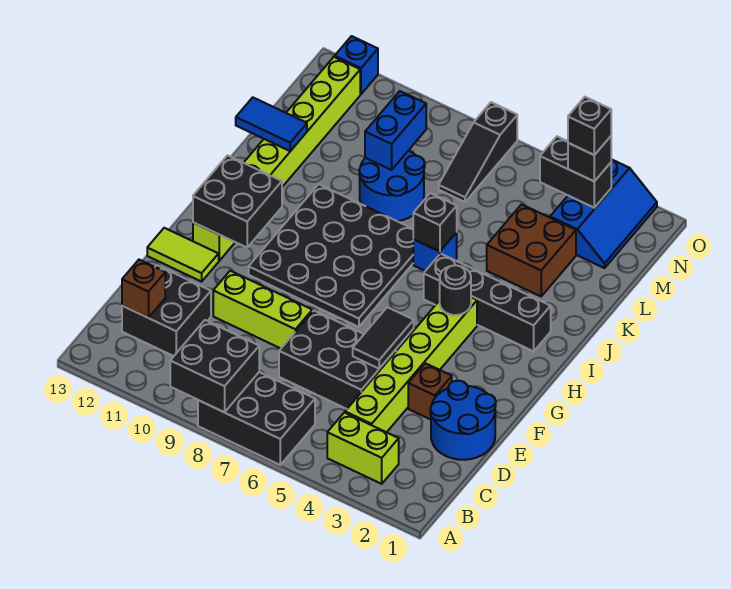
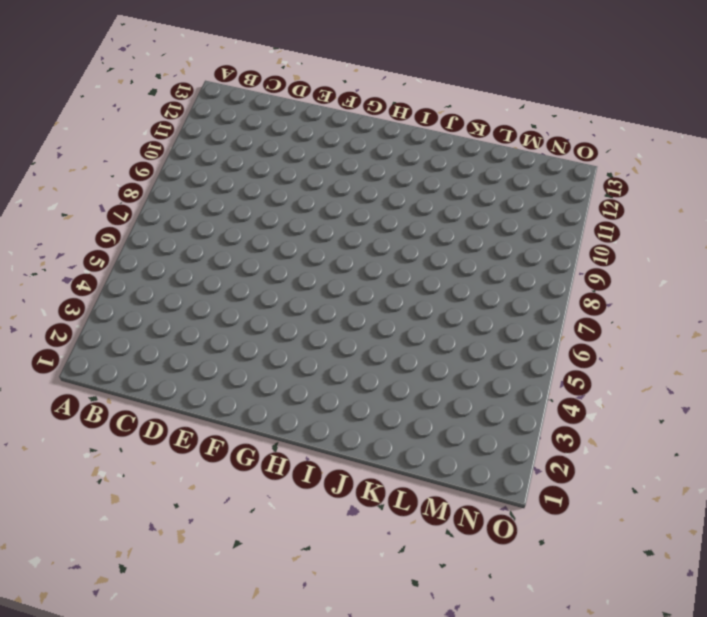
none -> black 2x3 brick [198,372,315,465]
none -> lime 1x2 brick [327,412,399,484]
none -> lime 1x6 brick [345,297,477,432]

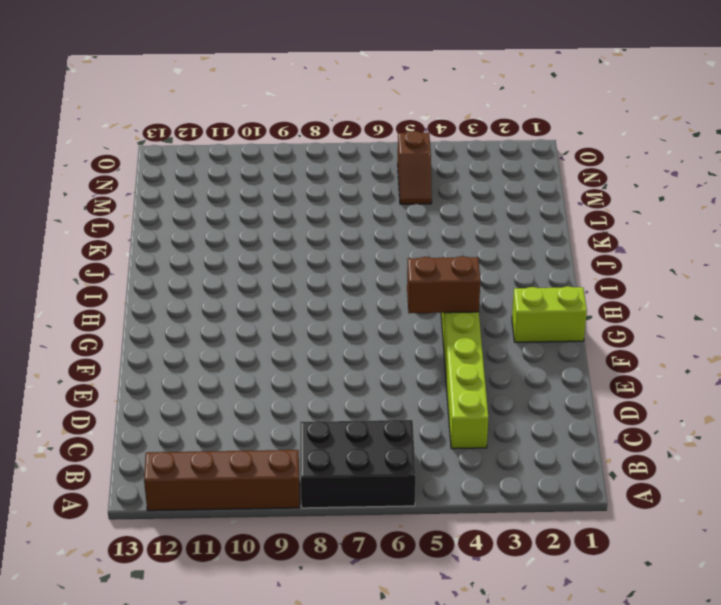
brown 1x4 brick [144,450,300,511] -> none
lime 1x2 brick [512,286,587,342] -> lime 1x2 brick moved to [327,412,399,484]
brown 1x2 brick [407,256,480,313] -> none
brown 1x2 slope [398,131,432,204] -> none
none -> black 2x2 brick [122,265,211,356]
none -> blue 2x2 round brick [430,381,496,460]
none -> black 2x3 brick [279,311,396,409]

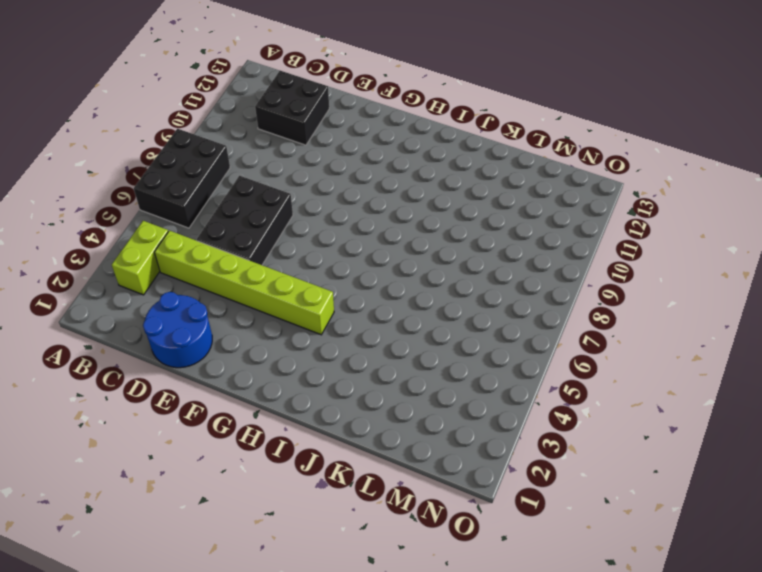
none -> brown 1x1 brick [408,363,452,420]
none -> lime 1x3 brick [213,271,312,348]
none -> lime 1x2 tile [147,228,219,282]

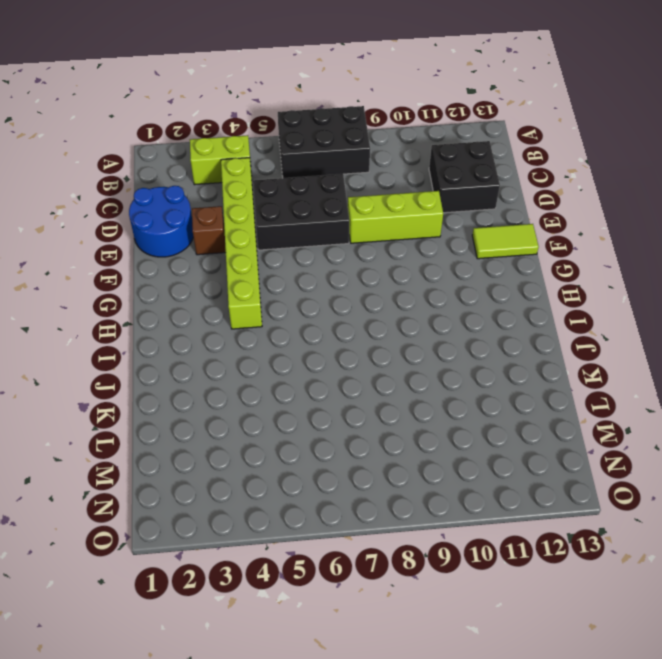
none -> black 4x4 plate [249,184,413,327]
none -> lime 1x8 brick [193,57,360,261]
none -> black 1x4 brick [424,254,551,351]

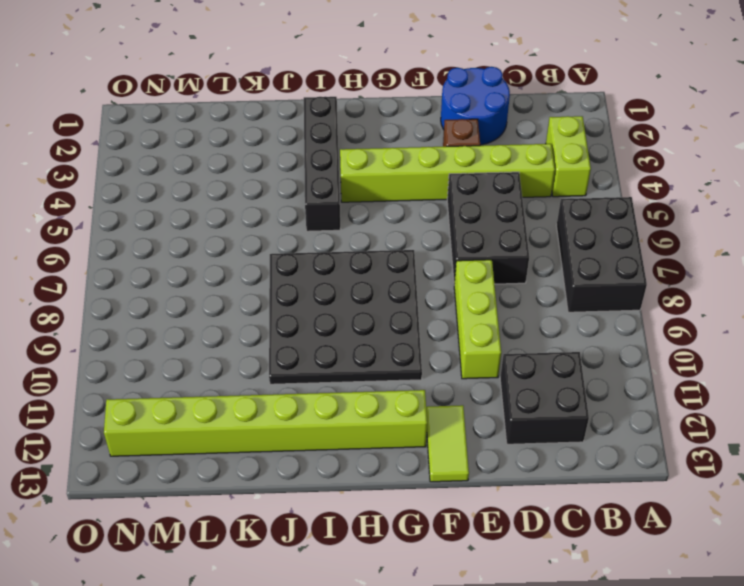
none -> blue 1x1 brick [413,232,457,271]
none -> brown 2x2 brick [487,204,576,296]
none -> blue 2x2 round brick [359,151,425,221]

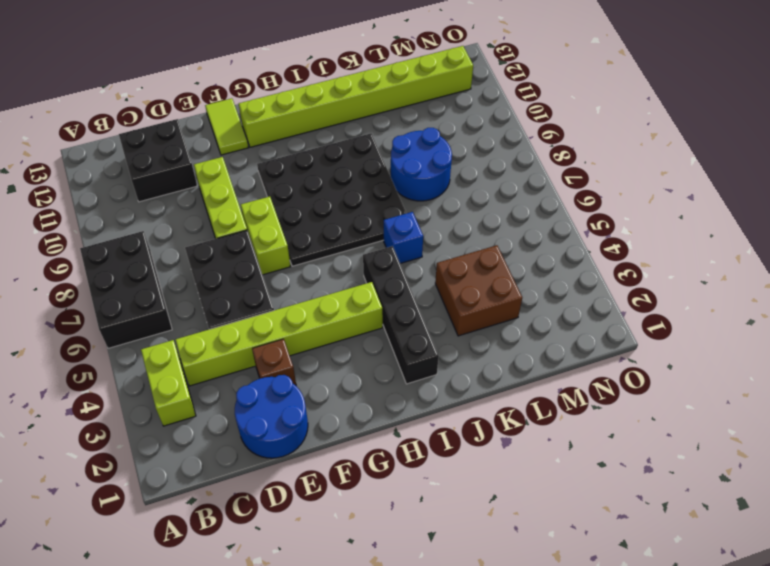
lime 1x2 brick [241,197,291,275] -> none
none -> blue 2x3 slope [550,159,657,268]
none -> black 1x3 slope [439,102,517,202]
none -> blue 1x1 brick [335,36,378,94]

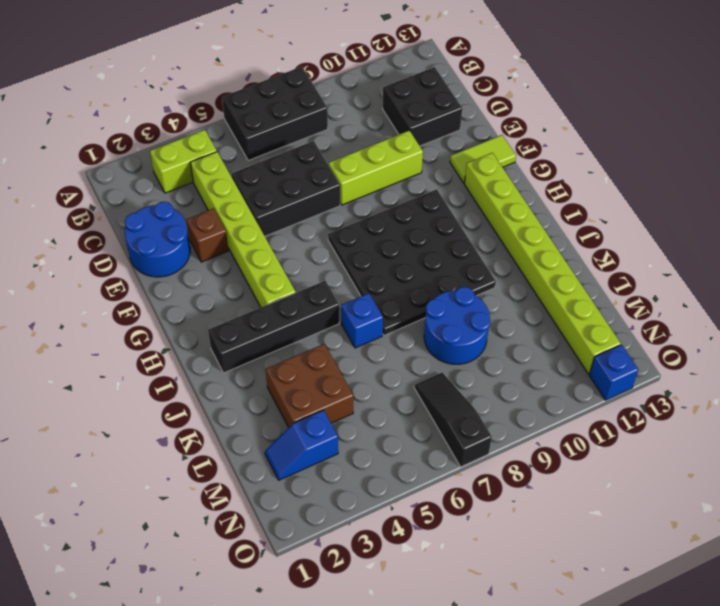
blue 1x2 slope [265,410,338,480] -> blue 2x3 slope [550,159,657,268]
none -> black 2x2 brick [170,320,259,412]
none -> brown 1x1 brick [122,260,165,318]
none -> black 1x2 tile [353,307,414,369]

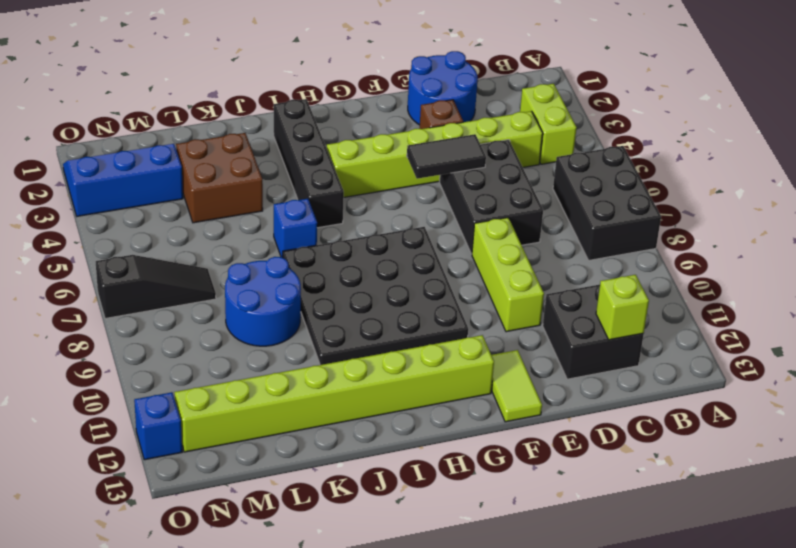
lime 1x1 brick [596,275,649,340] -> brown 1x1 brick [122,260,165,318]
none -> black 2x2 brick [170,320,259,412]
none -> black 2x2 brick [193,155,282,247]
none -> black 1x1 round brick [440,265,471,315]

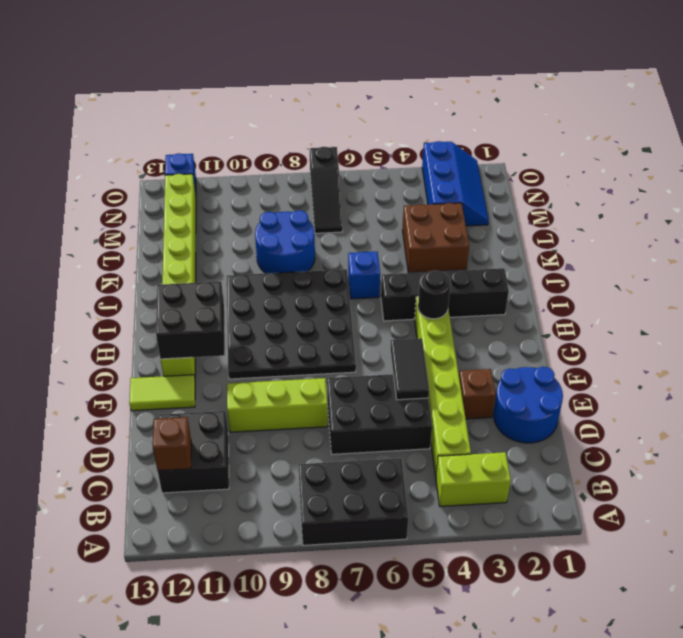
none -> black 2x2 brick [170,320,259,412]
none -> black 1x1 brick [413,193,457,251]
none -> blue 1x2 tile [236,97,307,151]

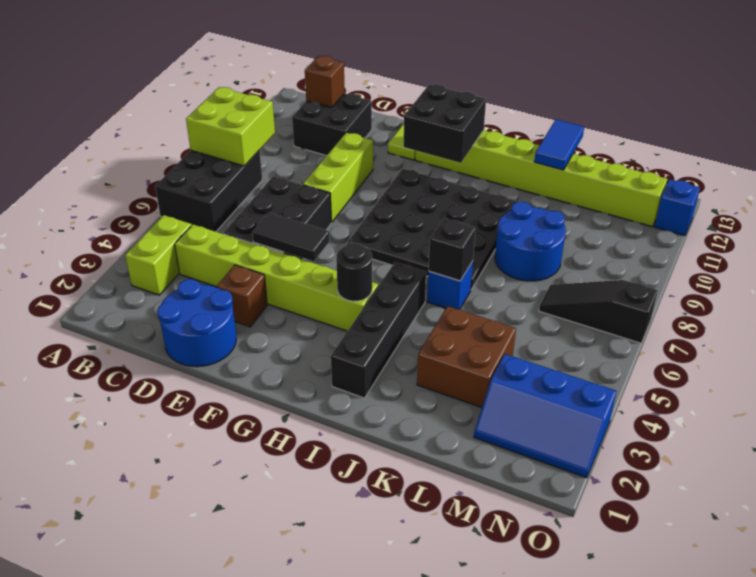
lime 2x2 brick [186,87,275,166] -> black 2x2 brick [170,320,259,412]
none -> blue 1x2 brick [365,91,426,170]
none -> black 1x2 brick [540,136,611,208]
none -> black 1x1 brick [568,136,611,181]

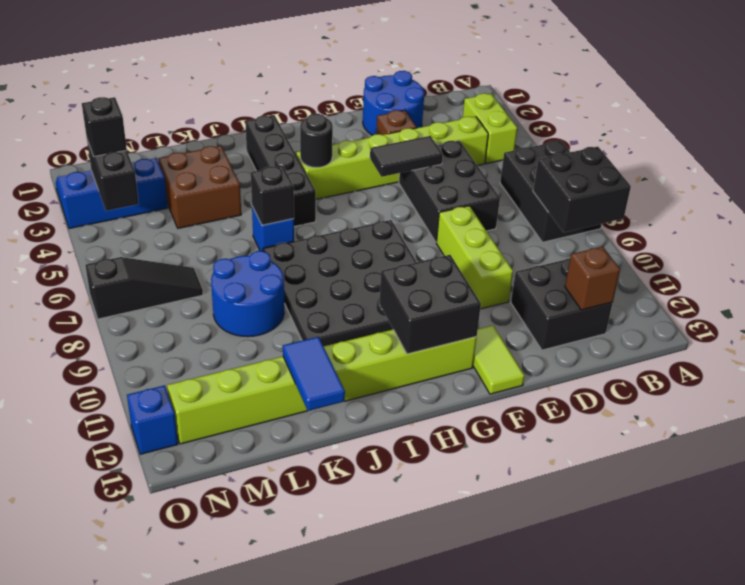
none -> blue 1x2 brick [365,91,426,170]
none -> black 1x1 brick [568,97,611,155]

